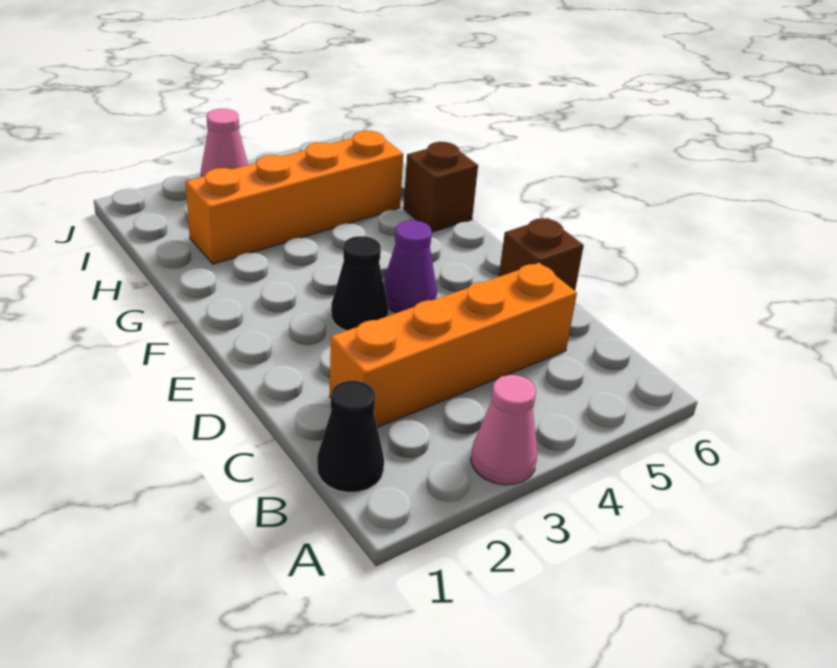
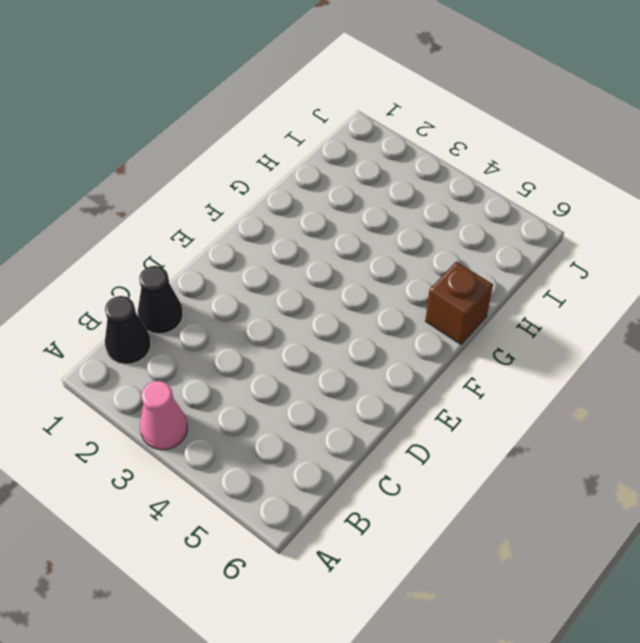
black 1x1 cone [138,266,183,334] -> black 1x1 cone moved to [331,236,388,331]
none -> orange 1x4 brick [330,263,577,428]
none -> brown 1x1 brick [499,218,584,291]

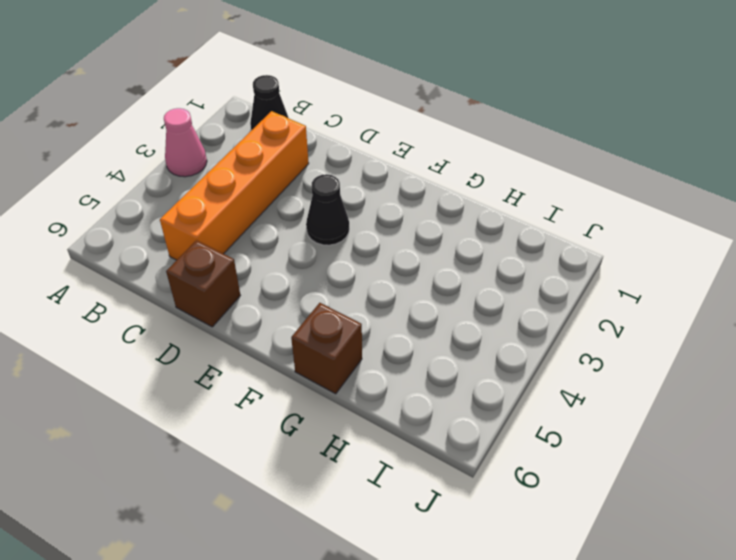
none -> purple 1x1 cone [383,220,437,313]
none -> orange 1x4 brick [186,131,403,264]

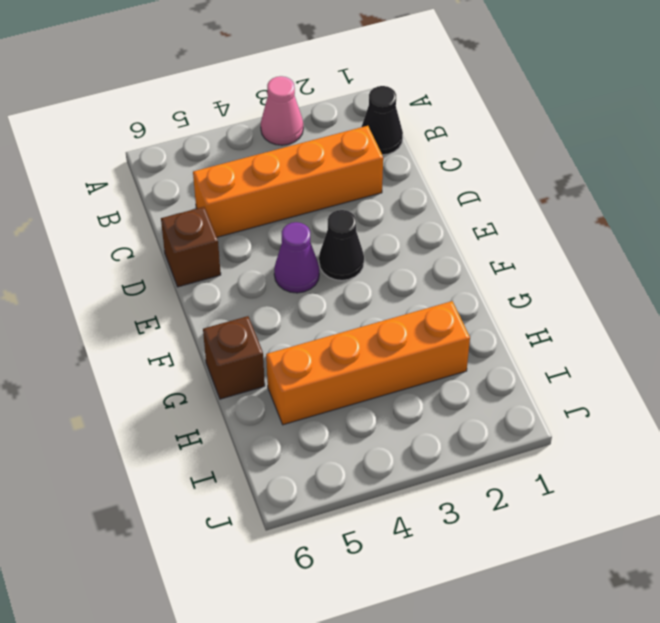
none -> pink 1x1 cone [201,109,248,177]

